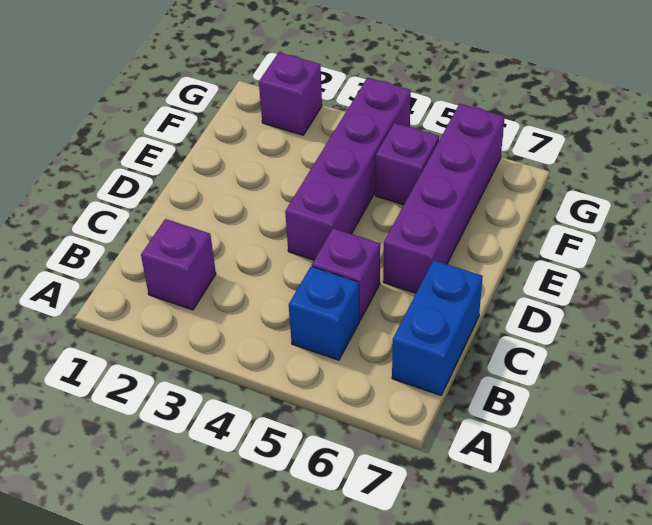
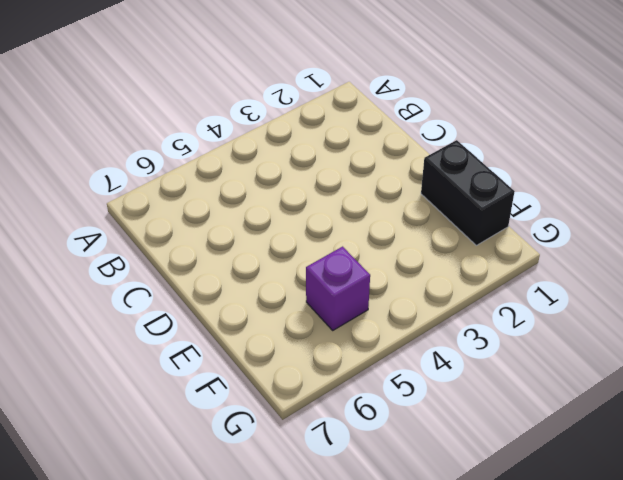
black 1x2 brick [421,140,515,245] -> none
none -> purple 1x1 brick [141,219,216,310]
none -> blue 1x1 brick [289,267,359,360]

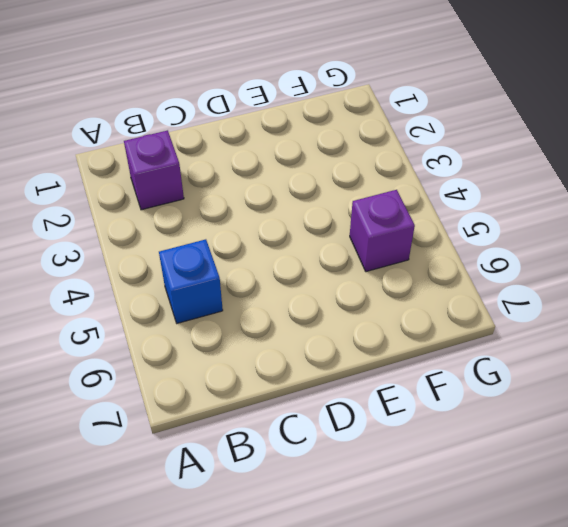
none -> blue 1x2 brick [392,260,483,395]
none -> purple 1x1 brick [312,228,380,320]

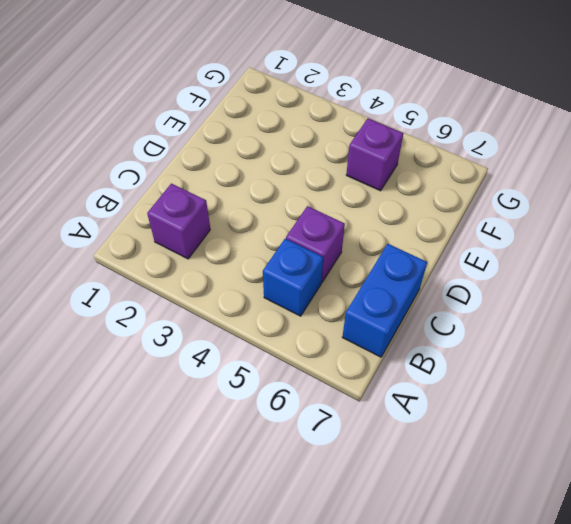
none -> purple 1x4 brick [285,78,411,260]
none -> purple 1x4 brick [383,104,505,293]

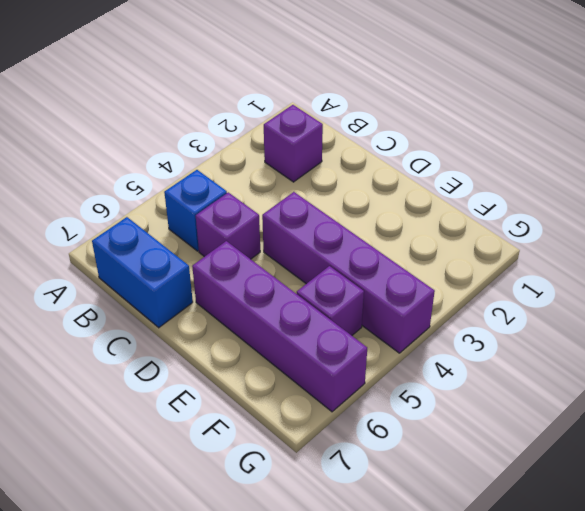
none -> purple 1x1 brick [259,53,322,135]

